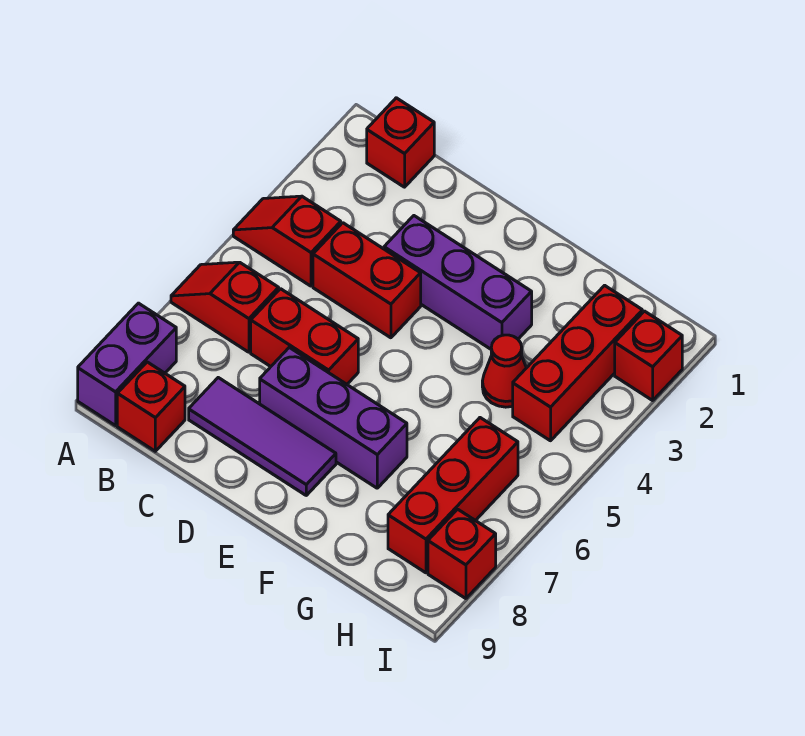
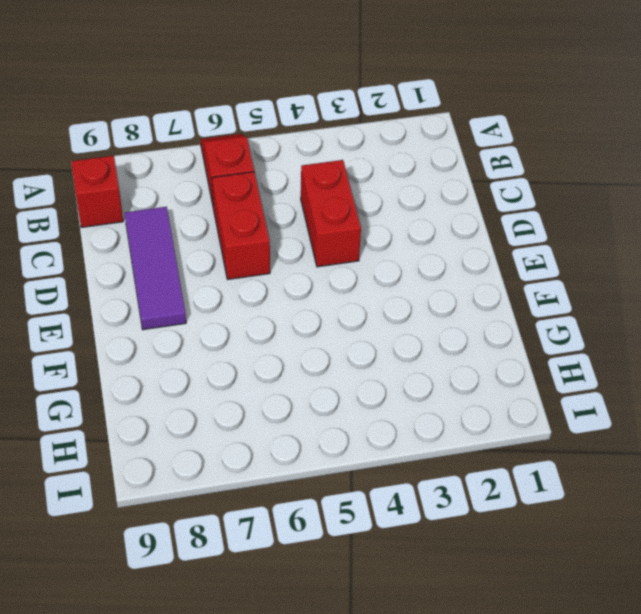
none -> red 1x2 slope [233,196,341,286]
none -> purple 1x2 brick [78,303,176,426]
none -> red 1x1 brick [367,98,434,187]

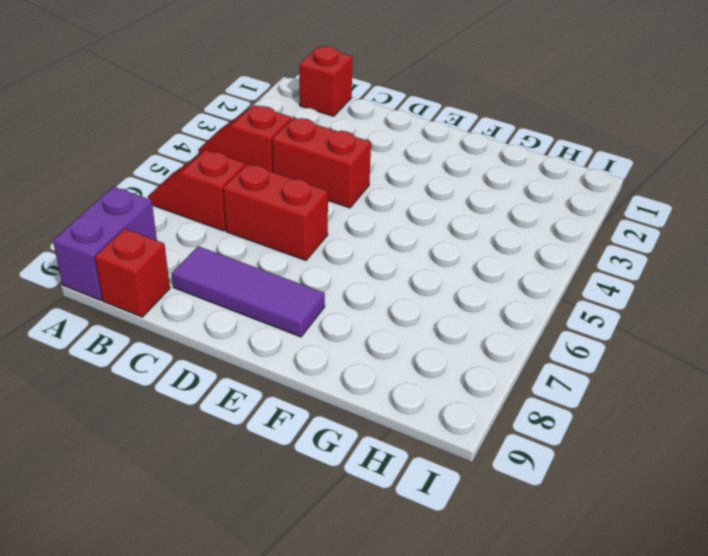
none -> purple 1x3 brick [384,216,532,349]
none -> purple 1x3 brick [260,347,407,488]
none -> red 1x1 cone [482,335,526,407]

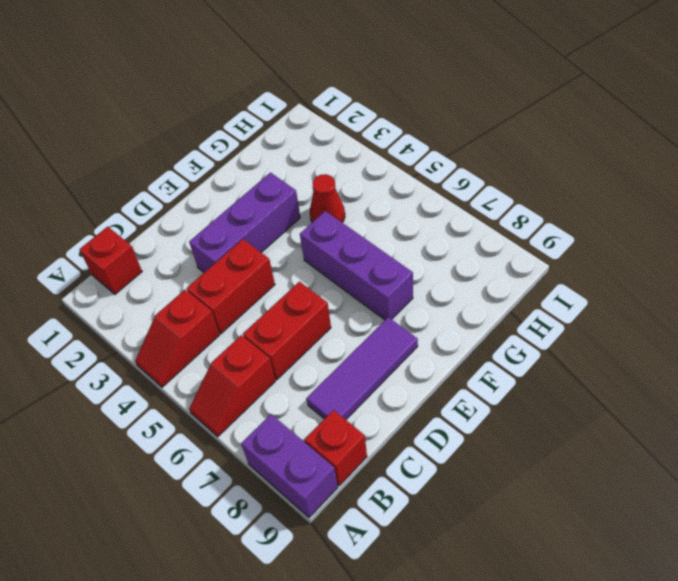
purple 1x3 brick [300,211,413,320] -> purple 1x3 brick turned to [260,347,407,488]
none -> red 1x3 brick [513,285,642,441]
none -> red 1x3 brick [388,418,518,573]
none -> red 1x1 brick [615,311,682,400]

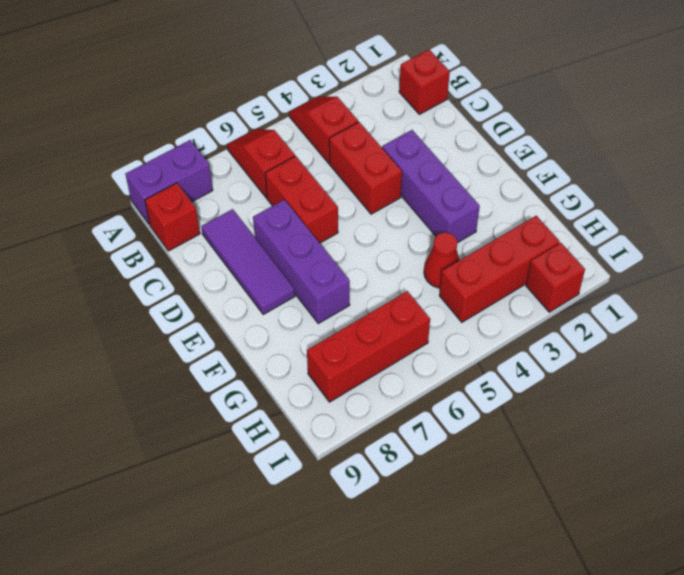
none -> red 1x1 brick [428,509,496,599]

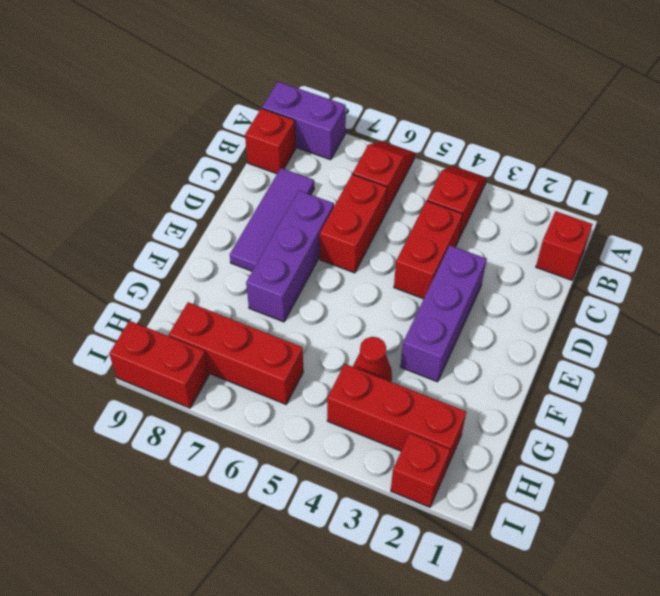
red 1x2 brick [109,321,209,408] -> red 1x1 brick [428,509,496,599]

